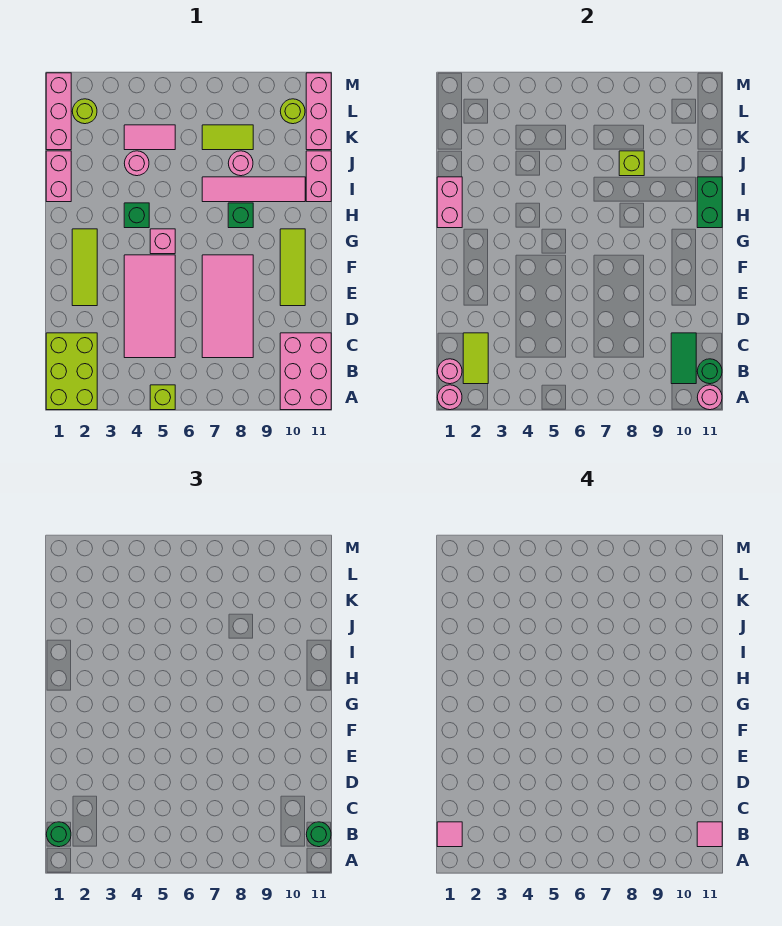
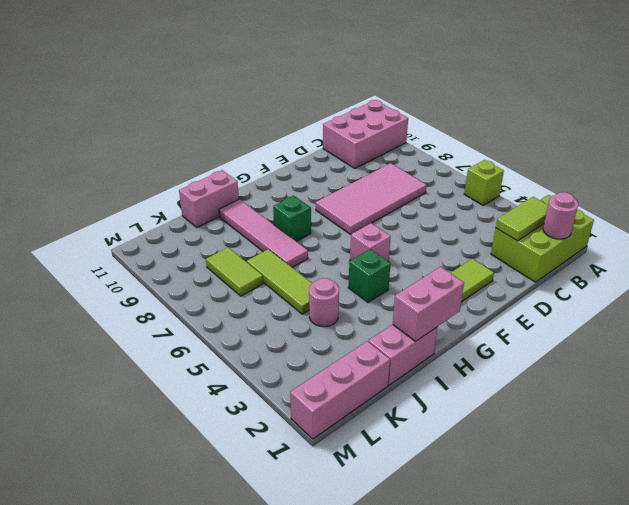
lime 1x3 tile [247,249,312,314] -> lime 1x3 tile turned to [280,229,305,306]
none -> pink 2x4 tile [124,255,175,358]
none -> pink 1x1 round brick [228,151,253,176]
none -> pink 1x2 tile [124,125,175,150]
none -> pink 1x3 brick [306,73,331,150]

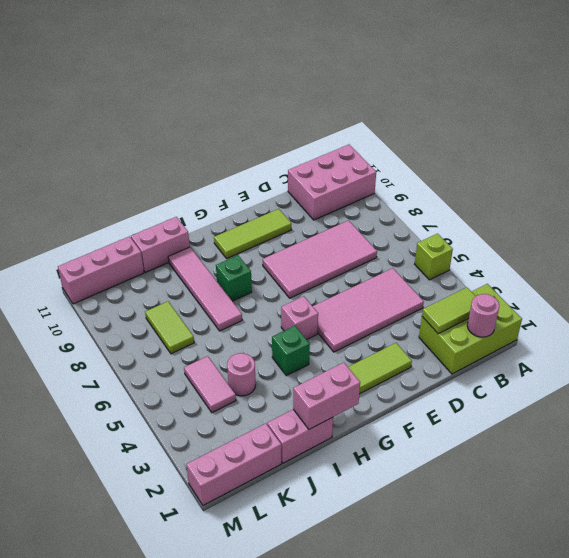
none -> pink 1x1 round brick [228,151,253,176]
none -> lime 1x1 round brick [72,99,97,124]
none -> lime 1x1 round brick [280,99,305,124]
none -> pink 1x1 round brick [437,385,462,410]

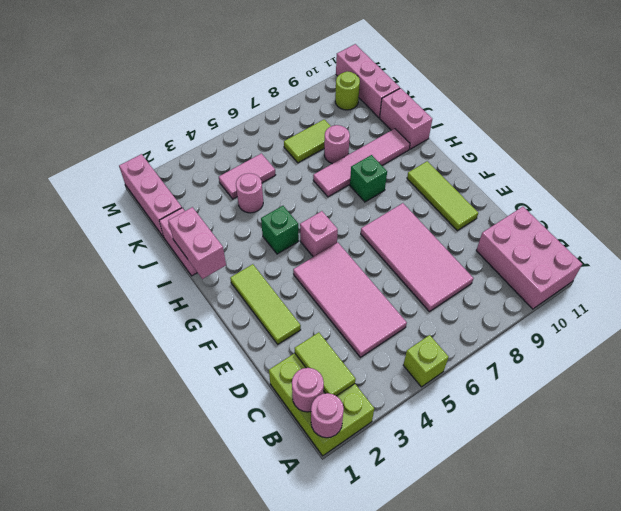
none -> lime 1x1 round brick [72,99,97,124]
none -> pink 1x1 round brick [697,385,722,410]
none -> green 1x2 tile [671,333,696,384]
none -> green 1x1 round brick [697,359,722,384]

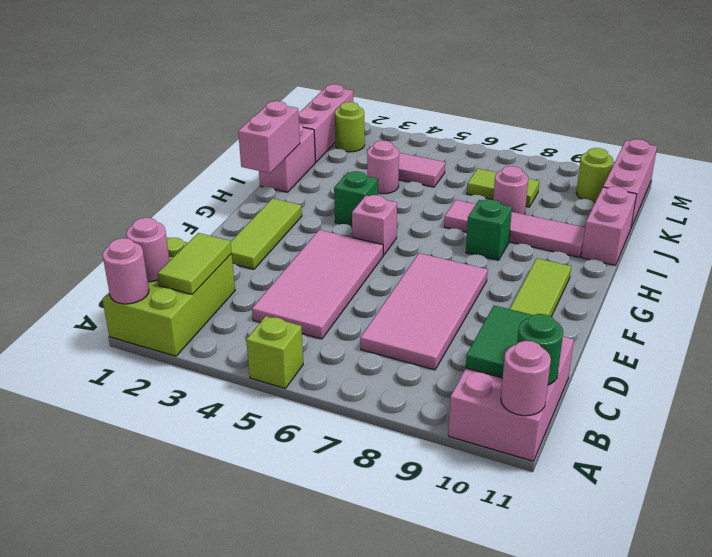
none -> green 1x2 brick [697,177,722,228]
none -> lime 1x1 brick [619,151,644,176]
none -> green 1x1 round brick [46,822,71,847]
none -> green 1x1 round brick [306,822,331,847]

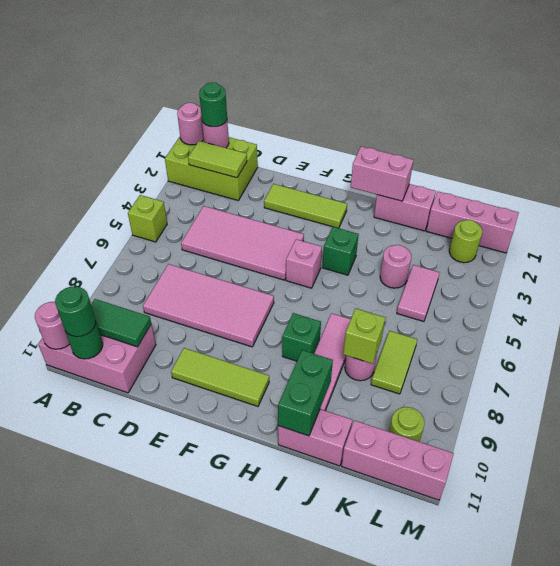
green 1x2 brick [278,350,333,436] -> green 1x2 brick turned to [697,177,722,228]
none -> pink 1x1 tile [437,822,462,847]
none -> pink 1x1 tile [697,822,722,847]

